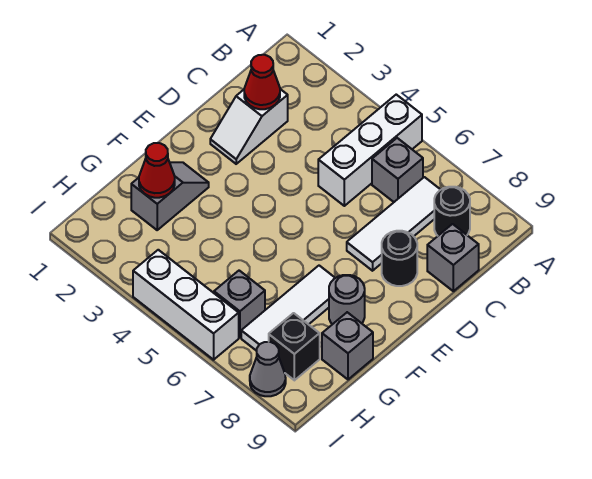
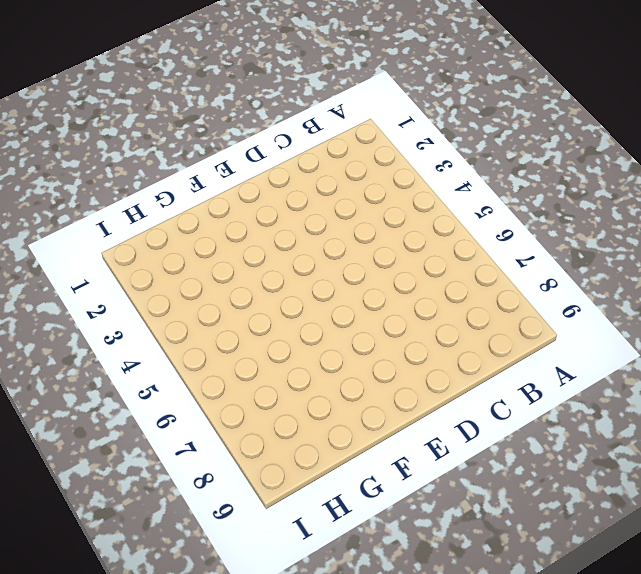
none -> white 1x3 brick [318,95,422,206]
none -> grey 1x1 brick [372,138,423,202]
none -> white 1x3 tile [347,177,441,271]

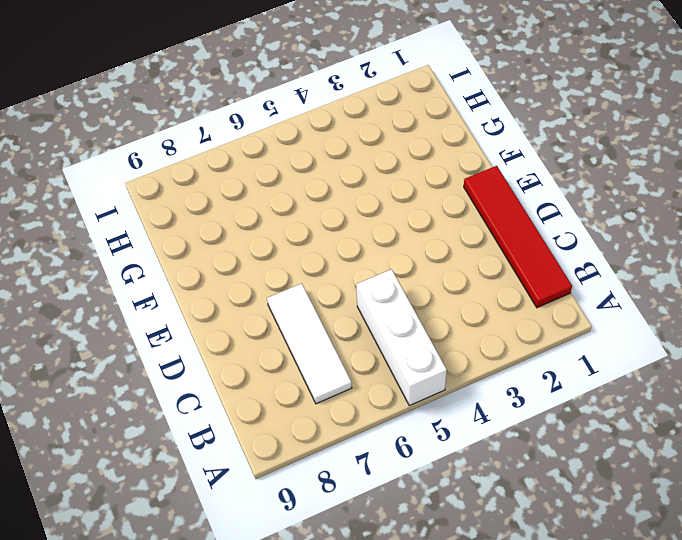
red 1x4 tile [464,166,572,308] -> none
none -> grey 1x1 brick [372,138,423,202]
none -> black 1x1 round brick [434,187,470,236]
none -> white 1x2 slope [210,89,288,164]

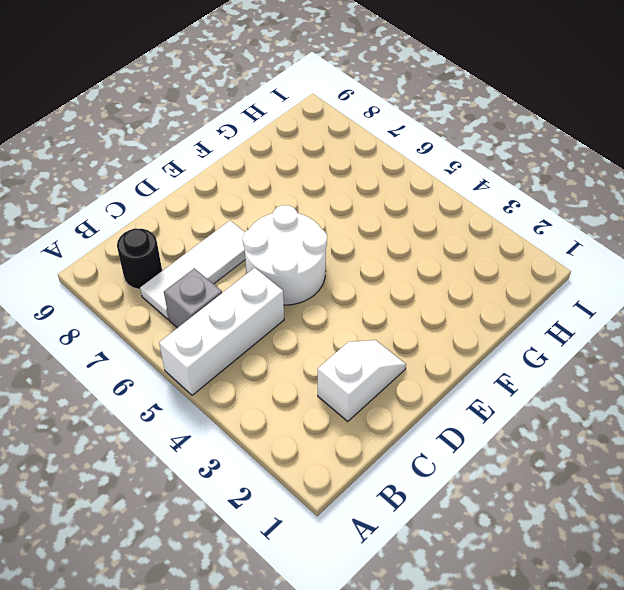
white 2x2 round brick [243,205,327,305] -> none
none -> grey 1x1 brick [427,224,479,291]
none -> black 1x1 round brick [382,231,417,286]
none -> grey 1x2 slope [131,162,209,230]

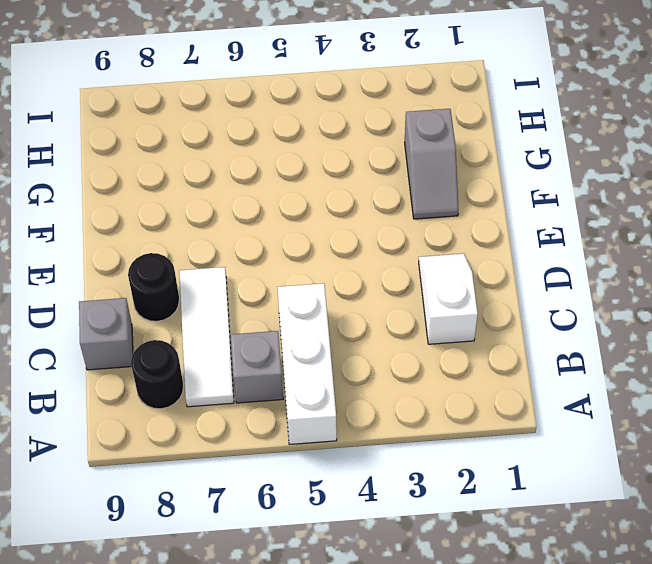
none -> white 1x3 tile [241,266,335,351]
none -> grey 1x1 round brick [329,275,365,324]
none -> grey 1x1 brick [322,312,373,379]

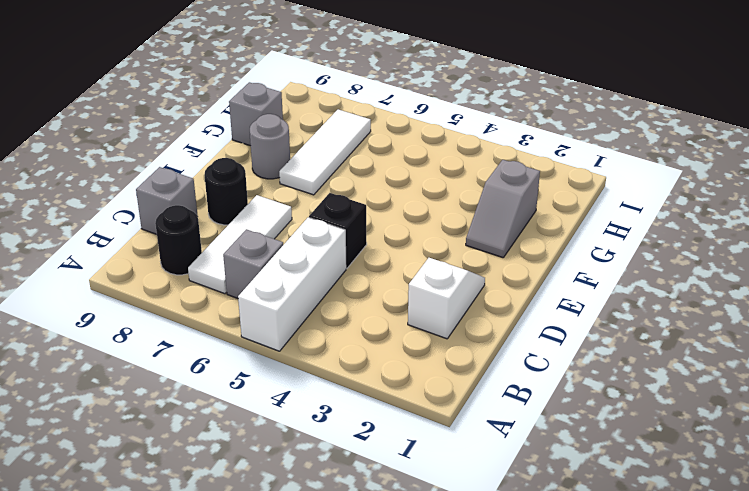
black 1x1 brick [309,193,367,269] -> black 1x1 brick moved to [269,313,320,380]
none -> grey 1x1 brick [214,271,265,338]
none -> white 1x3 brick [133,250,239,360]
none -> grey 1x1 cone [250,342,286,396]

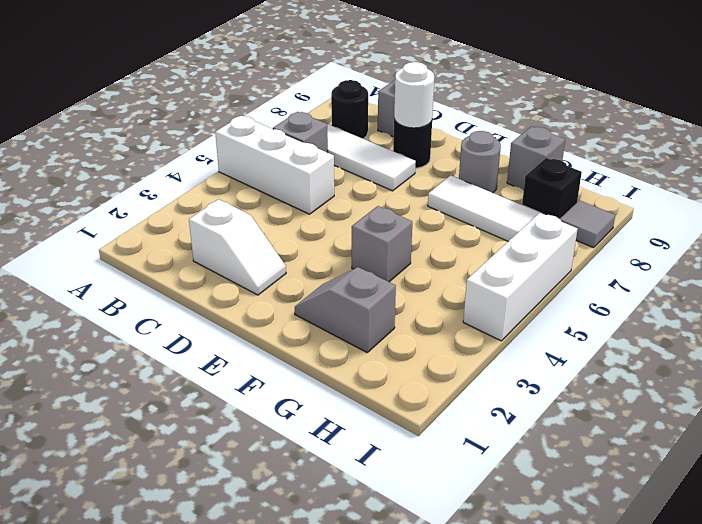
white 1x1 round brick [394,62,435,128] -> none
grey 1x1 brick [352,206,412,282] -> grey 1x1 brick moved to [214,271,265,338]
grey 1x1 tile [560,200,615,248] -> grey 1x1 cone [250,342,286,396]
none -> red 1x1 cone [244,55,280,109]
none -> red 1x1 cone [139,143,175,198]

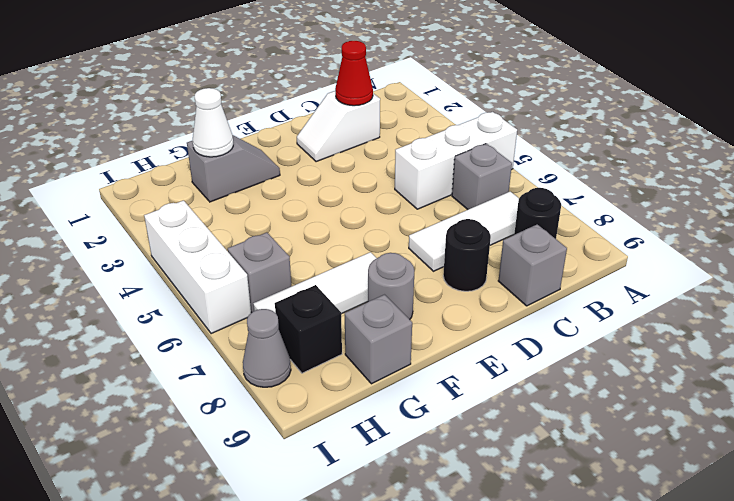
white 1x1 cone [193,88,233,157] -> red 1x1 cone [139,143,175,198]

